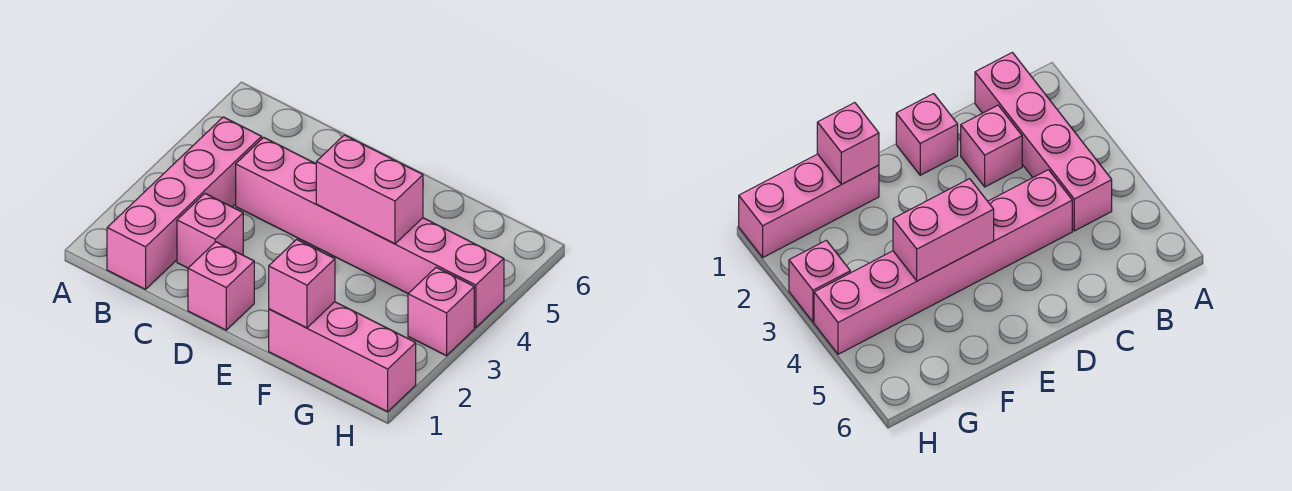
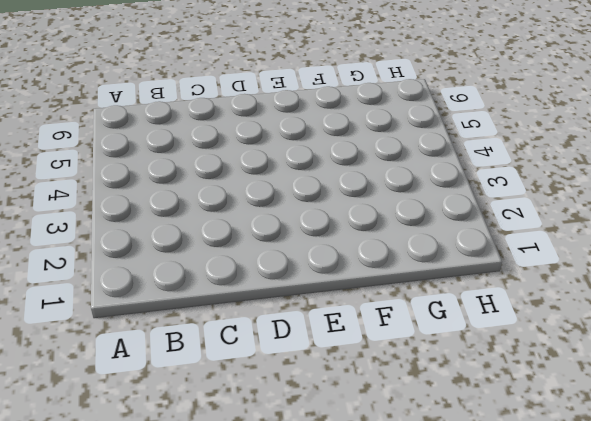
none -> pink 1x4 brick [107,117,262,289]
none -> pink 1x1 brick [177,194,243,268]

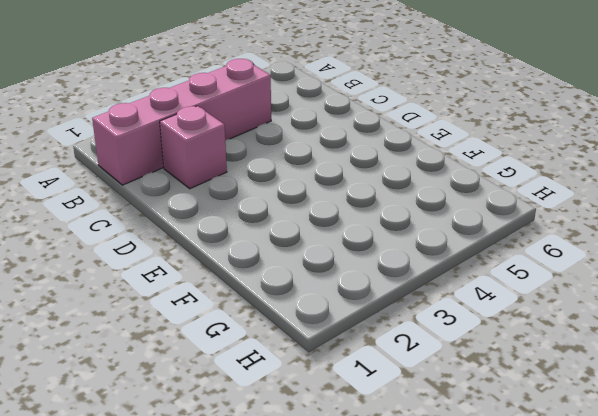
none -> pink 1x6 brick [236,137,504,328]
none -> pink 1x1 brick [188,242,254,330]

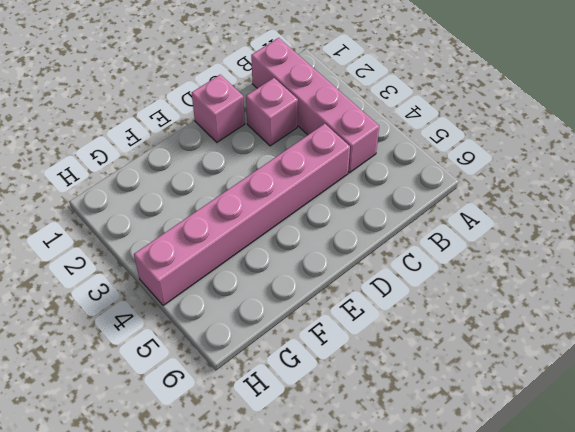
none -> pink 1x3 brick [269,302,416,412]
none -> pink 1x1 brick [408,267,474,356]

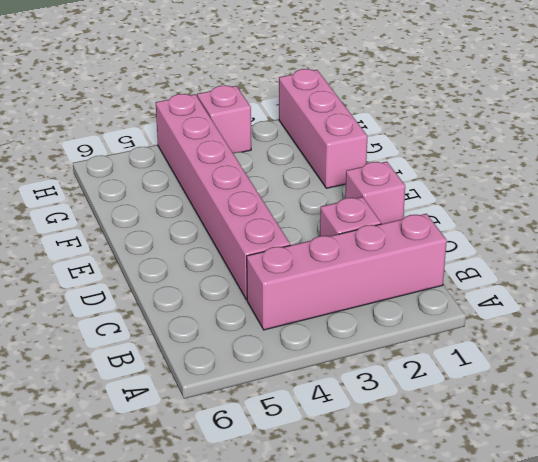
none -> pink 1x2 brick [316,135,423,244]
none -> pink 1x1 brick [269,239,335,328]

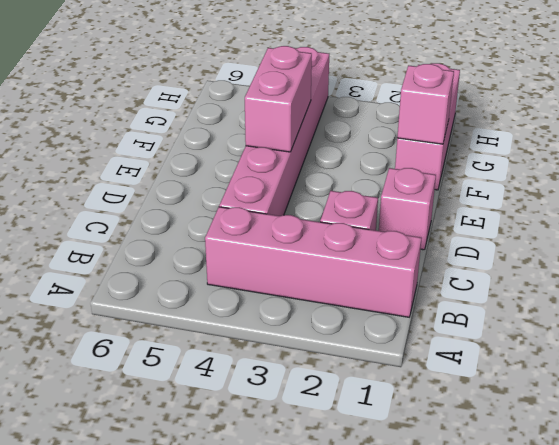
none -> pink 1x1 brick [408,267,474,356]

